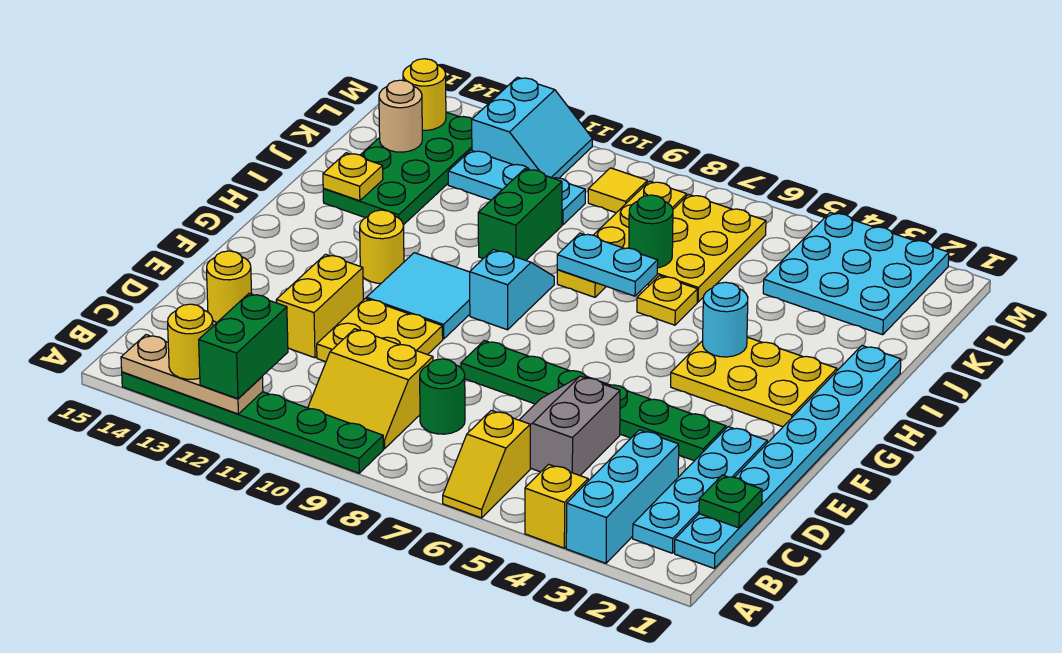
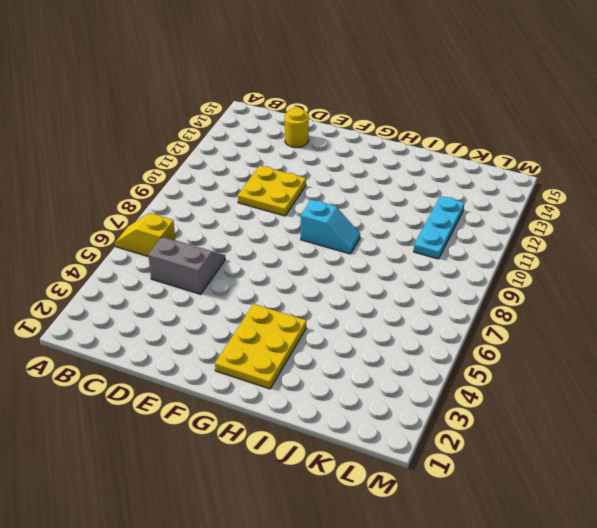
none -> cyan 1x3 brick [566,430,679,563]
none -> yellow 1x1 brick [525,464,588,548]
none -> green 1x6 plate [122,372,383,473]
none -> cyan 1x8 plate [675,346,901,569]

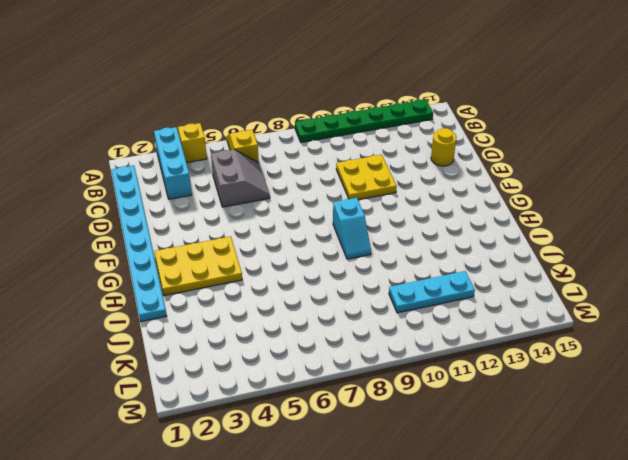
none -> cyan 1x4 plate [633,427,767,553]
none -> yellow 2x2 slope [308,329,433,449]
none -> green 1x1 round brick [420,359,465,434]
none -> yellow 1x2 brick [276,254,363,358]

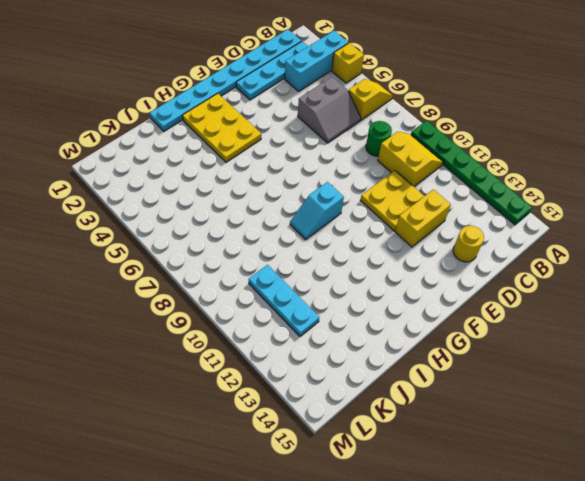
none -> green 1x6 plate [461,341,726,461]
none -> cyan 2x2 tile [366,253,470,339]
none -> yellow 1x1 round brick [360,210,404,283]
none -> yellow 1x1 plate [637,276,697,325]

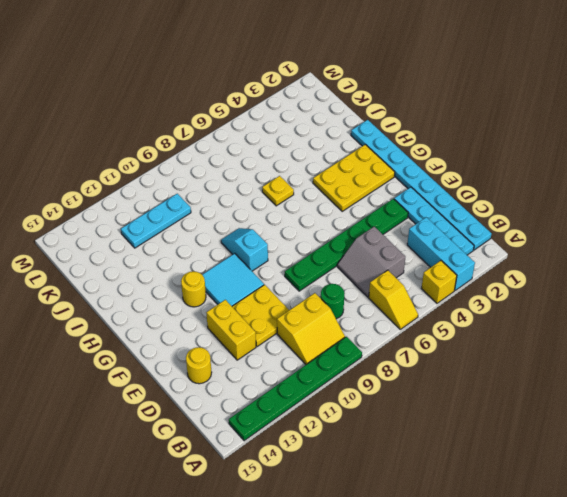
none -> yellow 1x4 plate [557,181,687,297]
none -> green 1x2 brick [478,169,562,260]
none -> green 2x4 plate [323,112,472,225]
none -> yellow 2x3 plate [647,195,766,302]

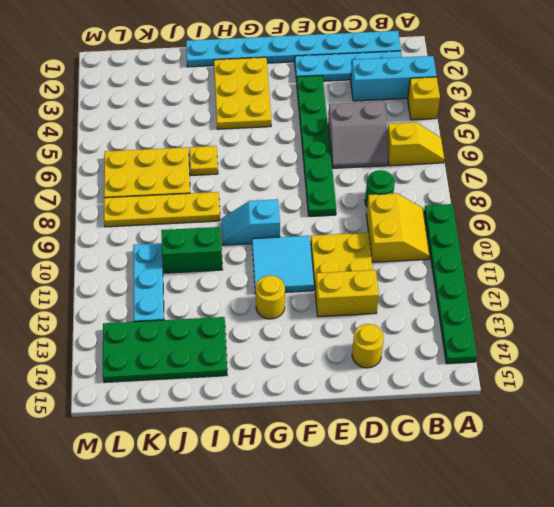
none -> cyan 3x3 plate [763,212,949,335]
none -> yellow 1x1 tile [588,168,647,213]
none -> cyan 2x2 slope [472,77,592,178]
none -> tan 1x3 plate [121,335,263,414]

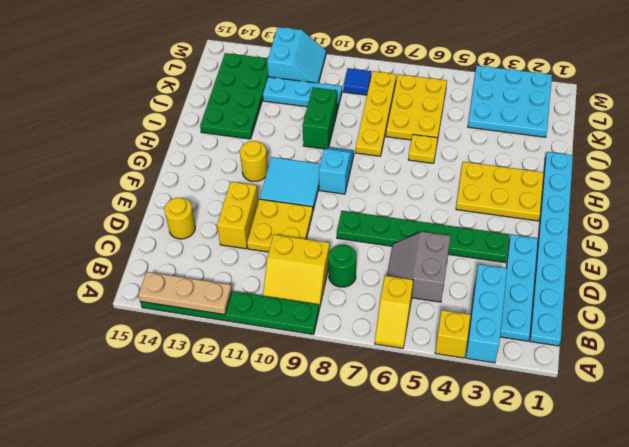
blue 1x1 tile [343,68,371,95] -> yellow 1x1 tile [588,168,647,213]
none -> green 1x1 plate [699,475,762,528]
none -> cyan 1x1 round brick [703,282,748,357]
none -> cyan 1x2 plate [557,233,658,296]
none -> yellow 1x1 plate [323,153,383,201]

